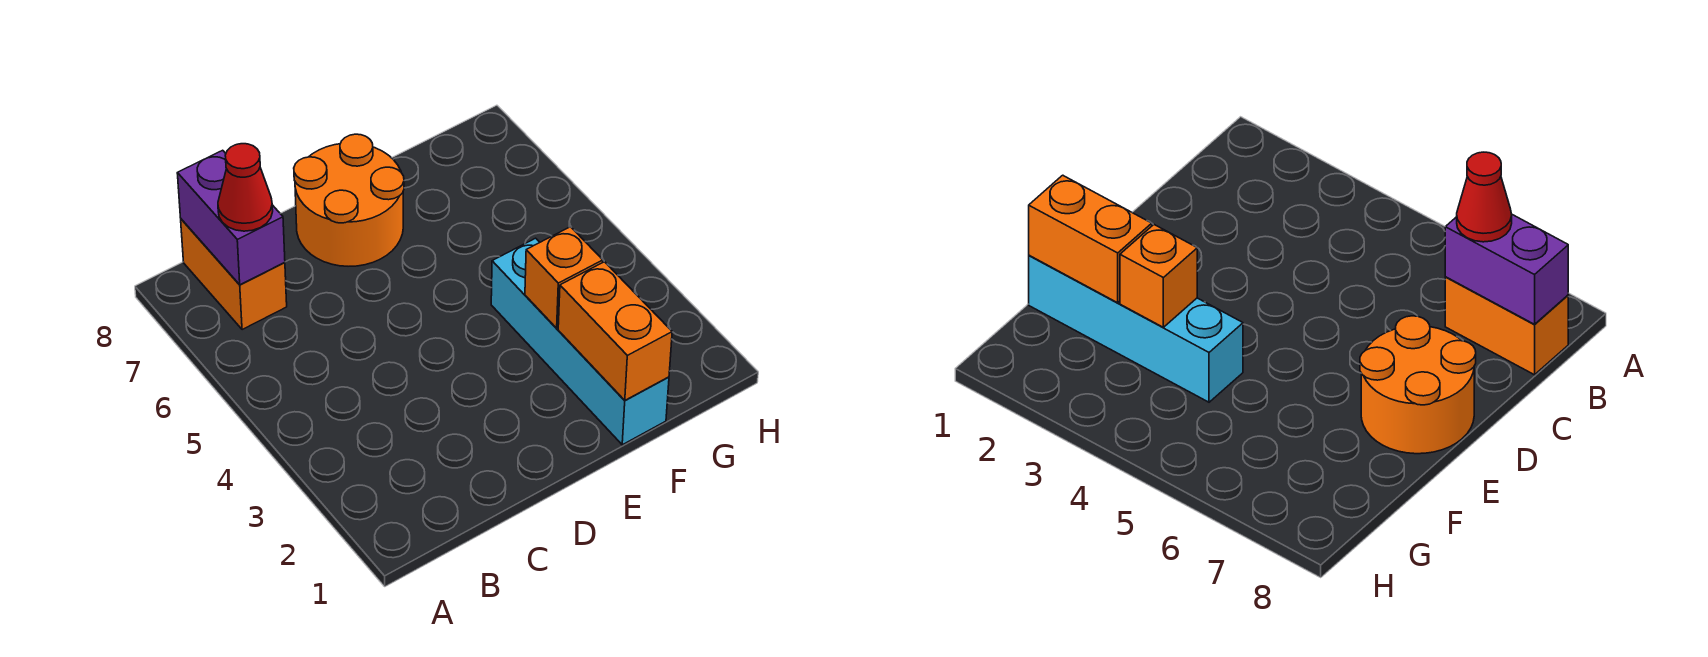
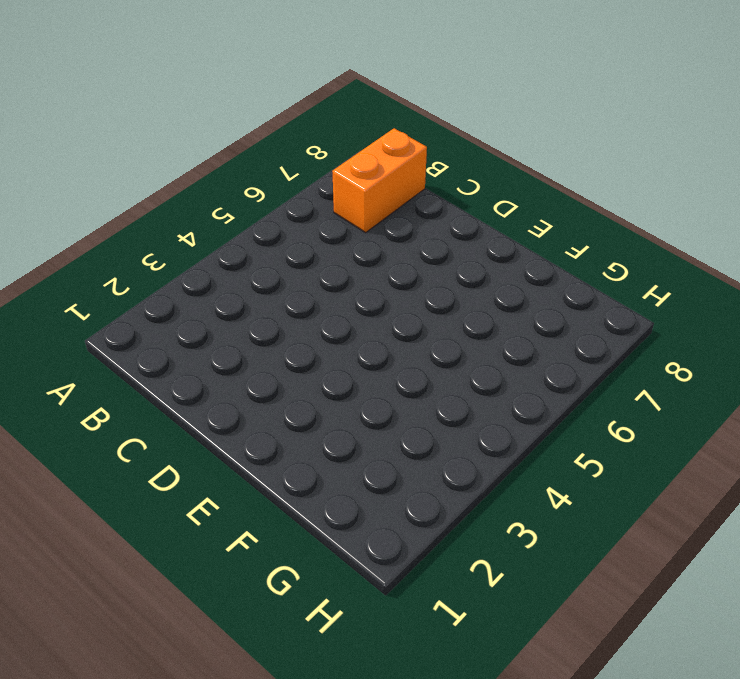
none -> orange 2x2 round brick [294,134,404,266]
none -> cyan 1x4 brick [491,238,669,445]

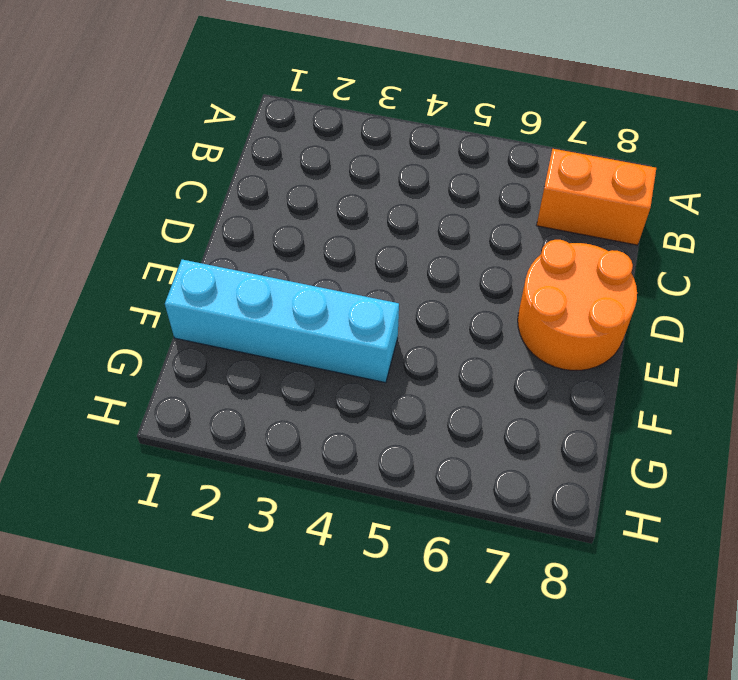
none -> purple 1x2 brick [177,150,285,285]
none -> orange 1x2 brick [558,262,672,400]

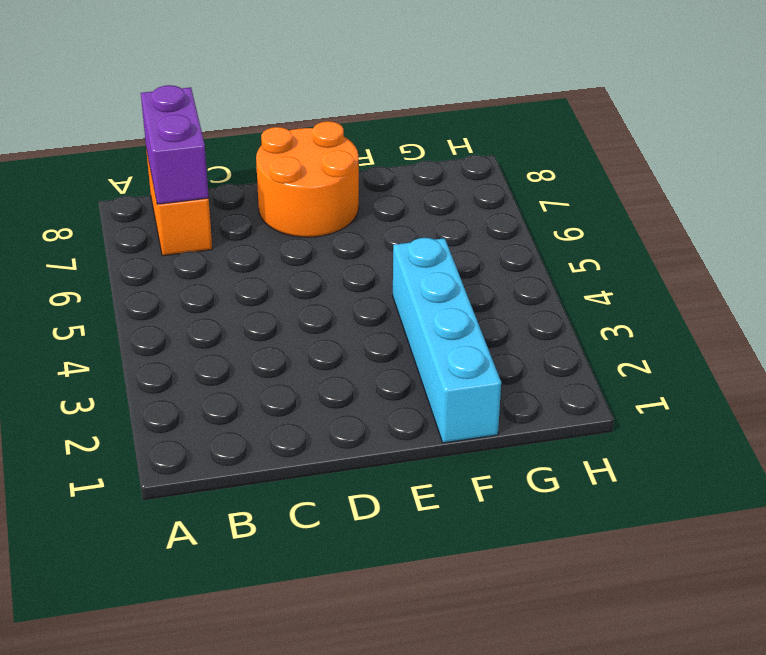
none -> orange 1x2 brick [558,262,672,400]
none -> orange 1x1 brick [525,227,603,328]

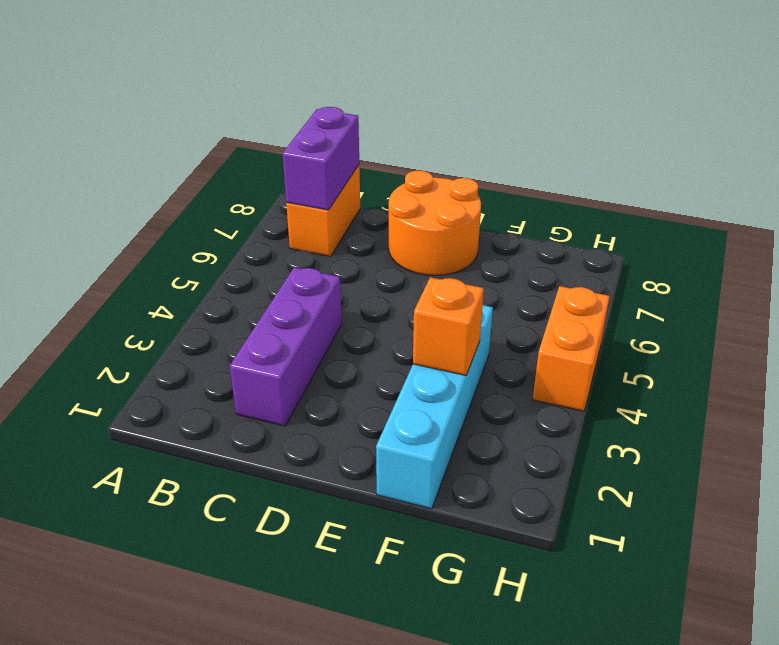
purple 1x3 brick [230,268,342,426] -> none
orange 1x2 brick [533,286,610,411] -> orange 1x2 brick moved to [558,262,672,400]
none -> red 1x1 cone [218,144,273,231]

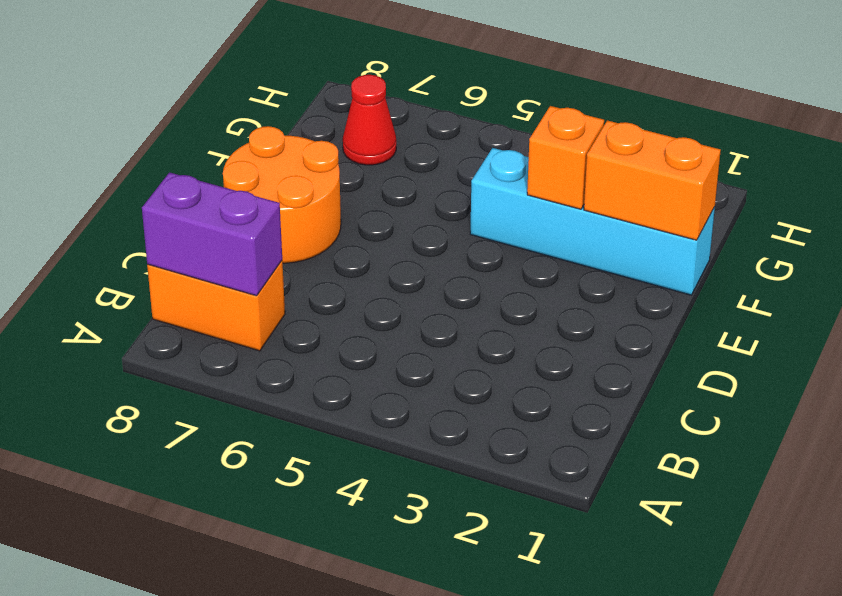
red 1x1 cone [343,75,396,165] -> red 1x1 cone moved to [218,144,273,231]

